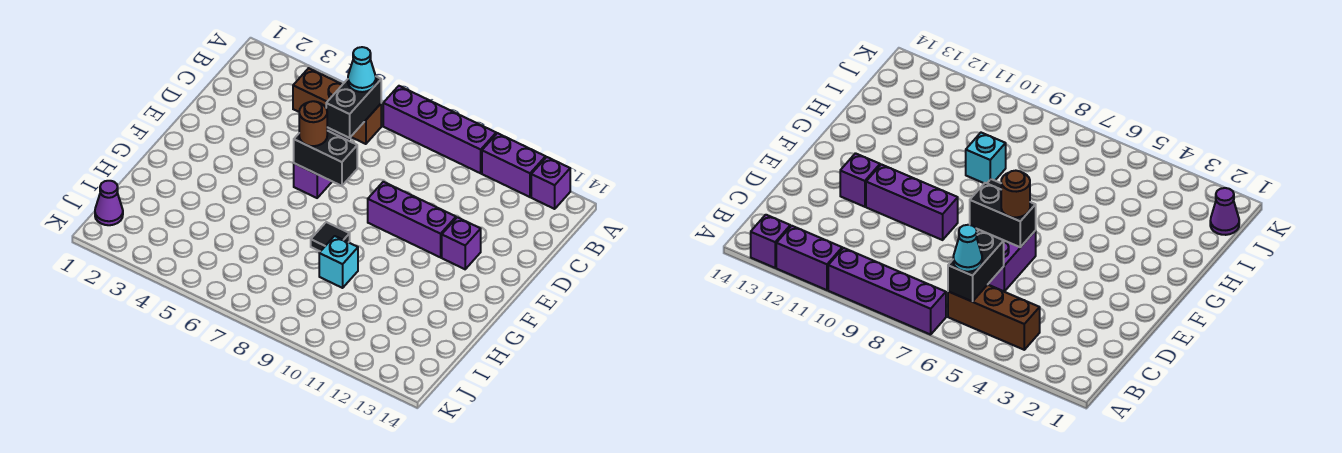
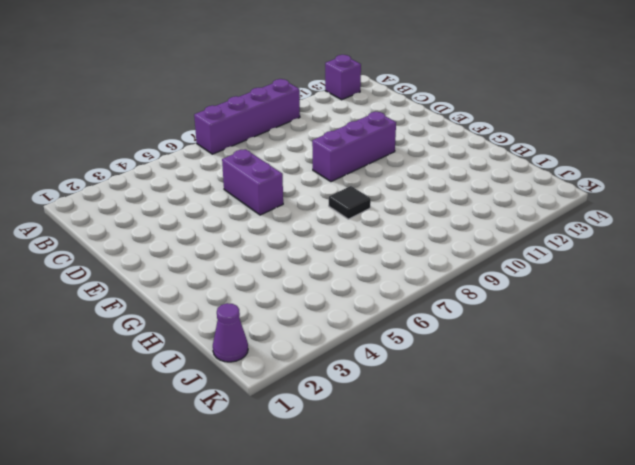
none -> purple 1x2 brick [482,133,546,197]
none -> brown 1x3 brick [293,68,381,144]
none -> purple 1x1 brick [442,217,481,269]

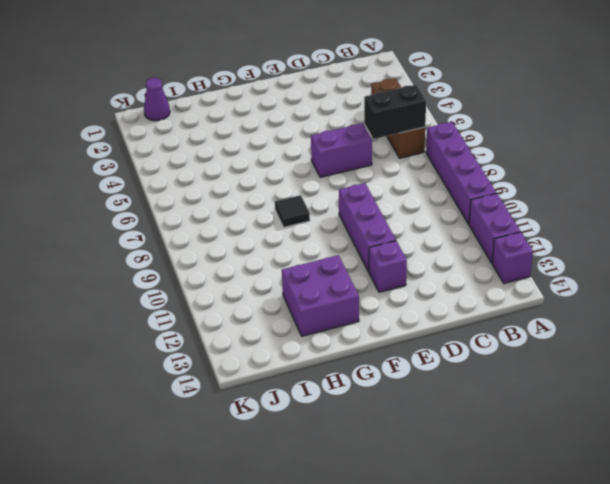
purple 2x2 brick [282,255,359,336] -> none
none -> cyan 1x1 brick [319,236,358,288]
none -> black 1x2 brick [294,131,357,186]
none -> cyan 1x1 cone [348,47,376,92]

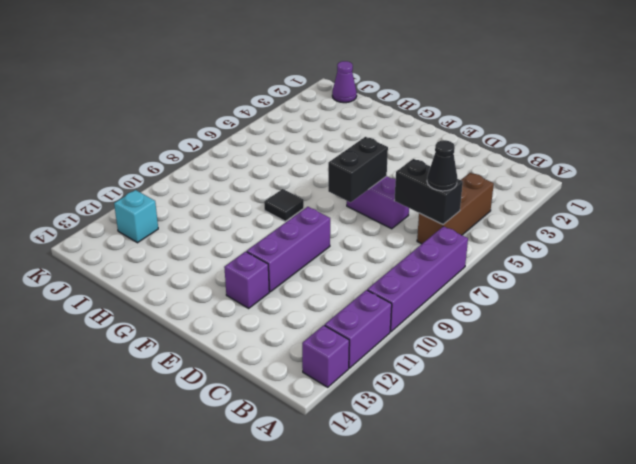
black 1x1 cone [427,140,457,191] -> cyan 1x1 cone [348,47,376,92]
cyan 1x1 brick [114,190,158,243] -> cyan 1x1 brick moved to [319,236,358,288]
none -> brown 1x1 round brick [299,101,327,146]

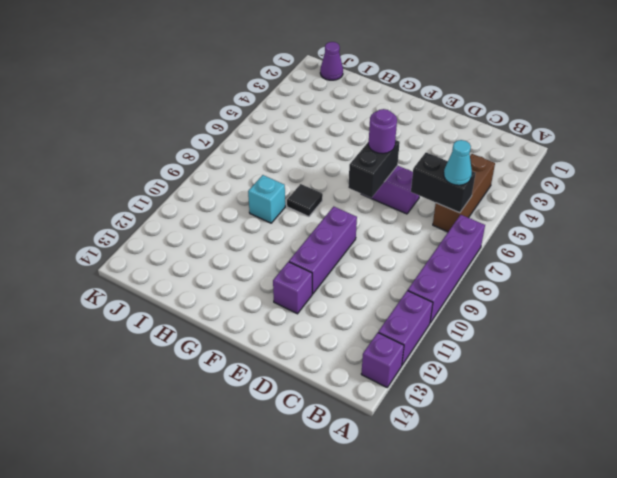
purple 1x1 round brick [368,109,397,154] -> brown 1x1 round brick [299,101,327,146]

